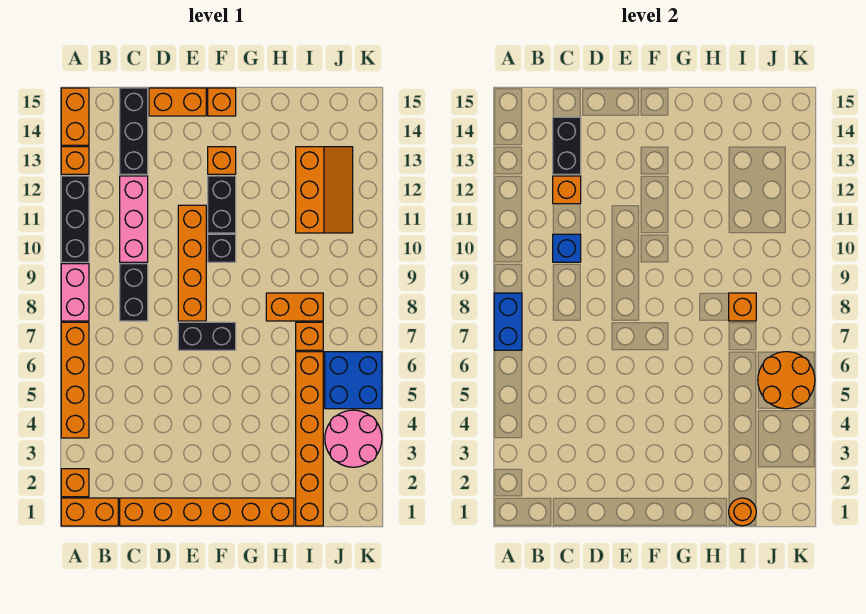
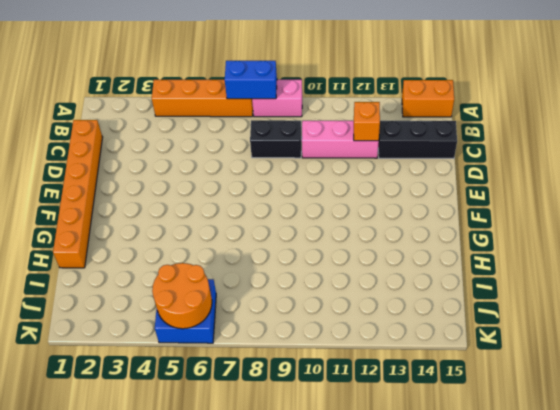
none -> orange 1x2 brick [61,498,118,526]
none -> orange 1x1 brick [61,469,89,497]
none -> black 1x3 brick [61,176,89,262]
none -> orange 1x1 brick [61,147,89,174]

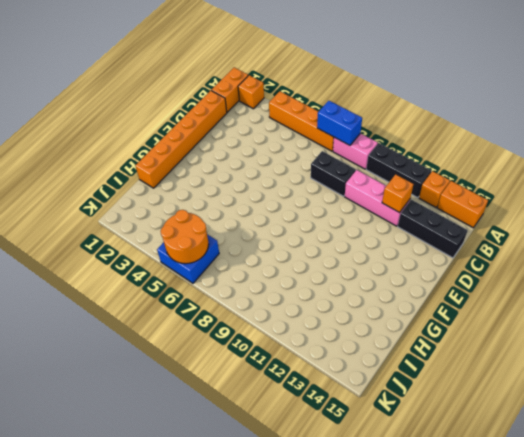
none -> orange 1x2 brick [149,88,206,116]
none -> black 1x2 brick [178,322,236,350]
none -> orange 1x4 brick [178,205,206,321]
none -> black 1x1 brick [208,234,236,262]

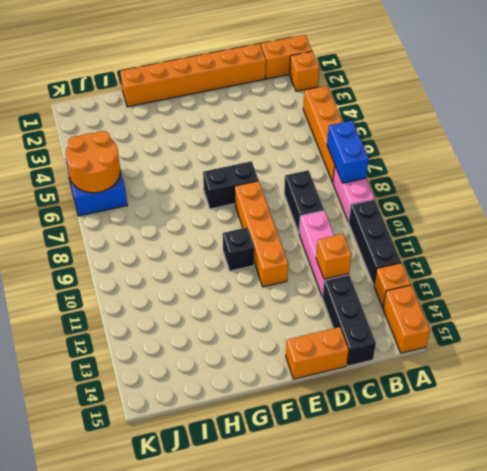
none -> black 1x2 brick [208,176,236,233]
none -> orange 1x1 brick [208,147,236,174]
none -> orange 1x1 brick [208,88,236,116]
none -> orange 1x2 brick [266,293,323,321]

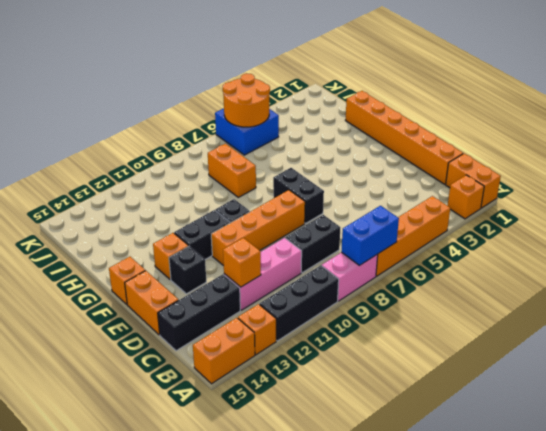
black 1x1 brick [169,246,206,294] -> none
none -> orange 1x6 brick [296,352,323,526]
none -> orange 1x1 brick [296,322,323,350]
none -> orange 2x3 slope [296,147,353,233]
none -> pink 2x2 round brick [325,410,382,467]

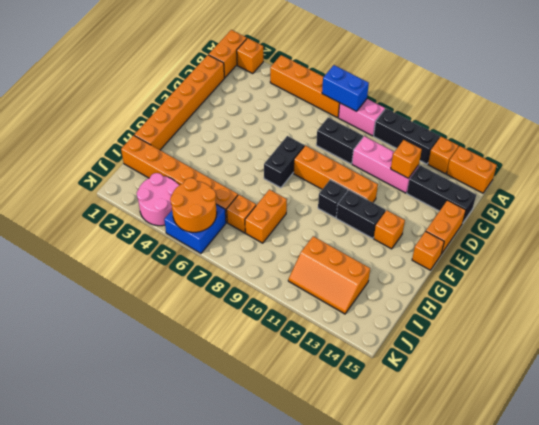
none -> blue 1x1 brick [553,234,581,262]
none -> black 1x2 brick [553,117,581,174]
none -> orange 1x1 round brick [729,498,756,526]
none -> orange 1x1 brick [729,293,756,321]

